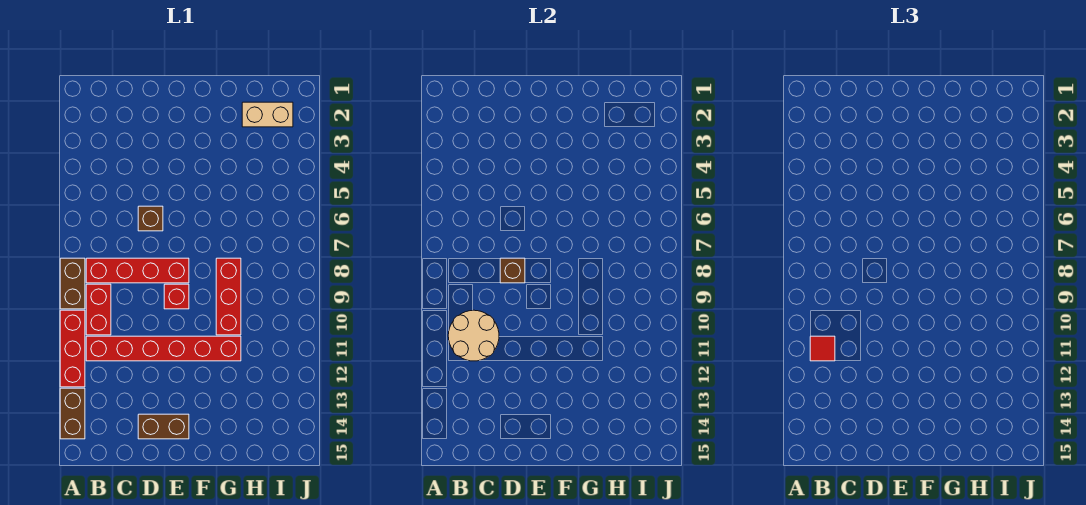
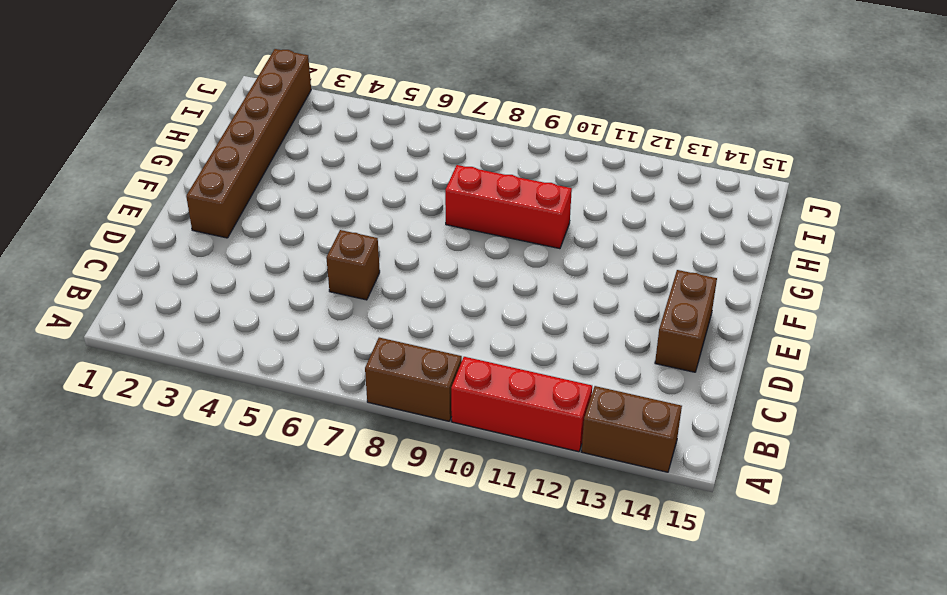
brown 1x6 brick [186,49,311,238] -> tan 1x2 brick [242,102,293,127]
none -> red 1x4 brick [86,258,189,283]
none -> red 1x2 brick [86,284,111,335]
none -> red 1x6 brick [86,336,241,361]

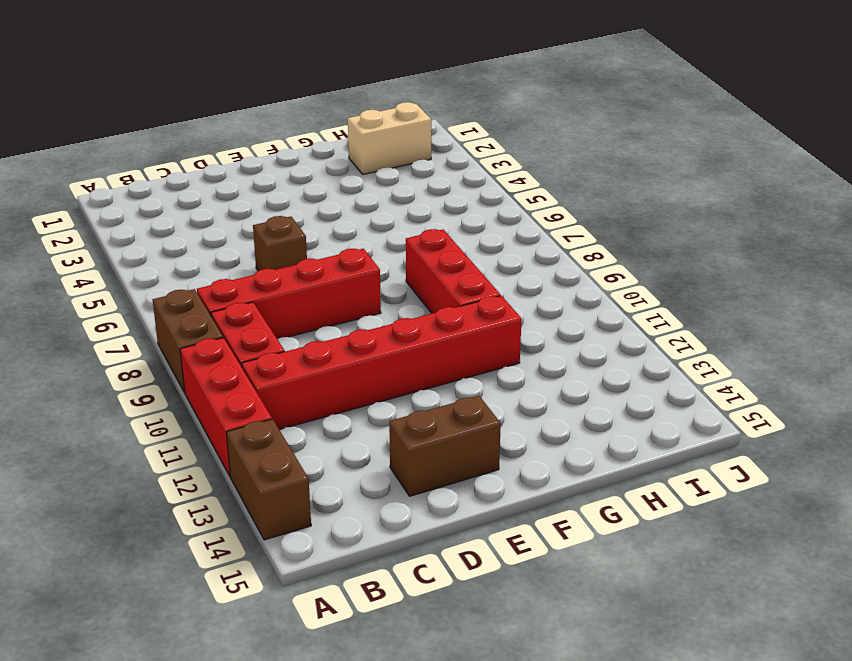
none -> red 1x1 brick [164,284,189,309]
none -> tan 2x2 round brick [448,310,499,361]
none -> brown 1x1 brick [500,258,525,283]

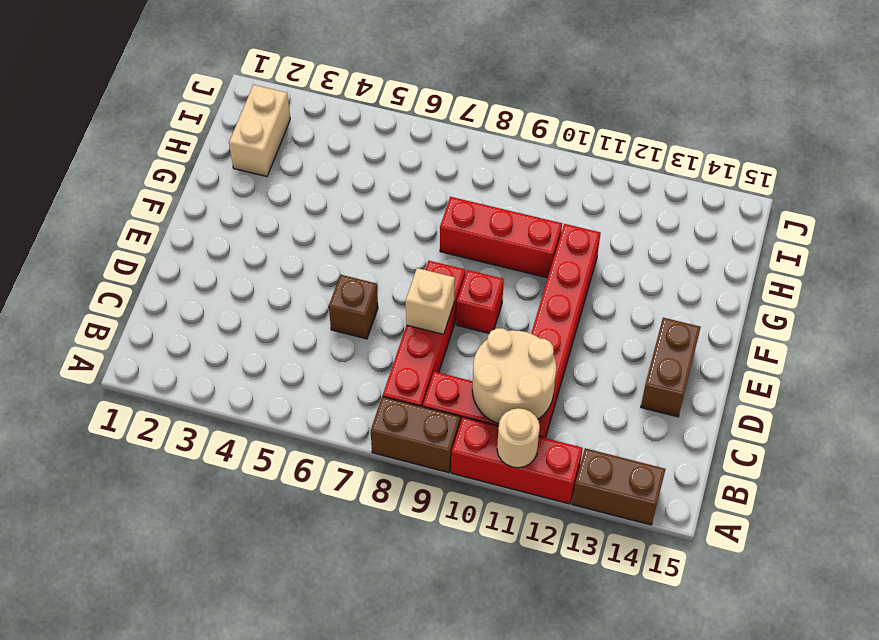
tan 1x1 round brick [497,408,540,468] -> none
tan 1x1 brick [406,268,455,334] -> brown 1x1 brick [500,258,525,283]
none -> red 1x1 tile [810,336,835,361]

